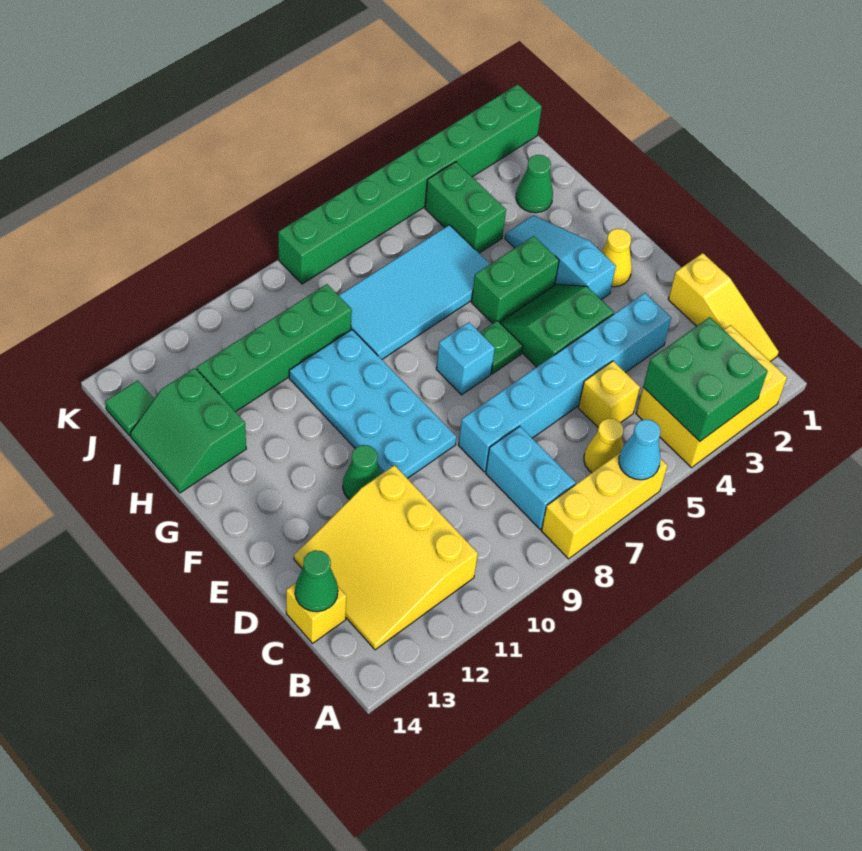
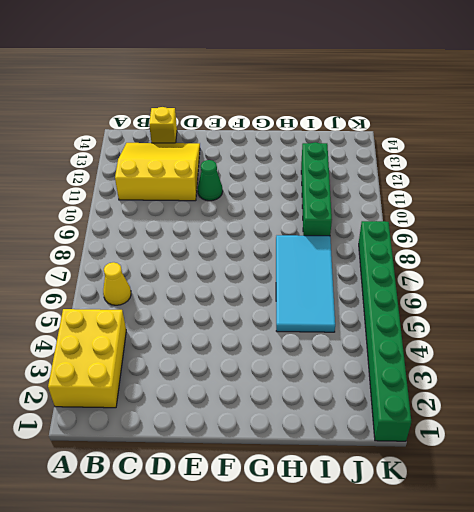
none -> yellow 1x3 brick [541,453,667,559]
none -> yellow 1x3 slope [668,253,779,362]
none -> cyan 1x2 brick [486,426,576,529]

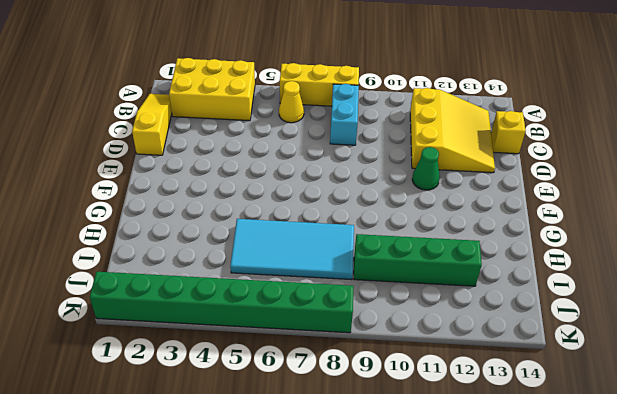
none -> yellow 1x1 brick [578,361,640,427]
none -> cyan 1x6 brick [458,293,671,472]
none -> green 2x2 slope [499,284,614,367]

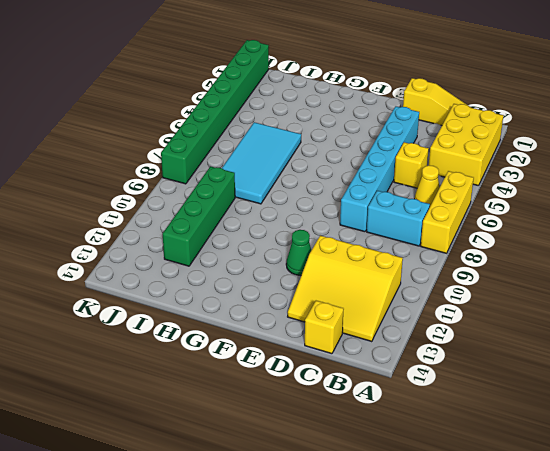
none -> green 2x2 slope [499,284,614,367]
none -> cyan 2x4 plate [289,330,456,478]
none -> yellow 1x1 cone [601,229,632,287]

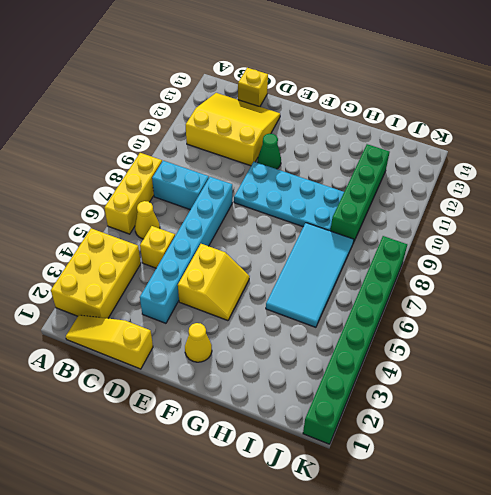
yellow 2x2 slope [178,244,250,321] -> green 2x2 slope [499,284,614,367]
none -> cyan 1x3 slope [505,215,616,300]
none -> green 1x1 plate [480,321,523,374]
none -> cyan 1x1 brick [436,322,495,395]

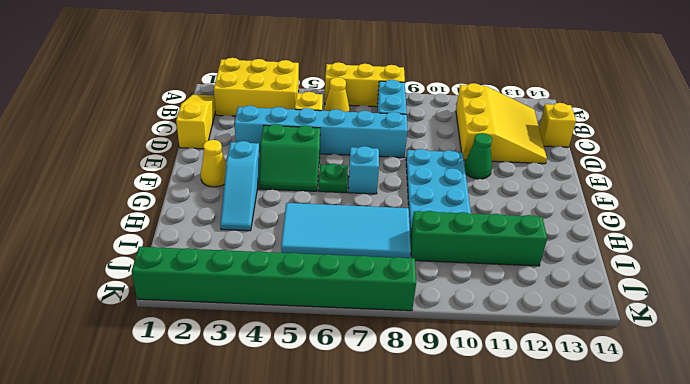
none -> green 1x2 brick [471,236,559,323]
none -> green 2x2 slope [130,368,246,493]
none -> green 1x1 cone [516,155,553,213]

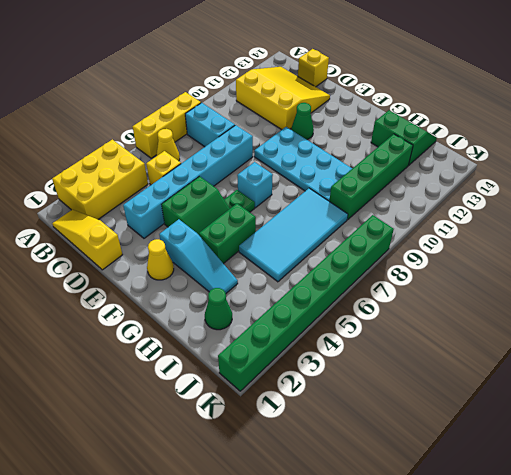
none -> green 1x2 brick [425,162,506,253]
none -> green 1x1 tile [105,381,154,436]
none -> green 2x2 brick [643,317,768,441]

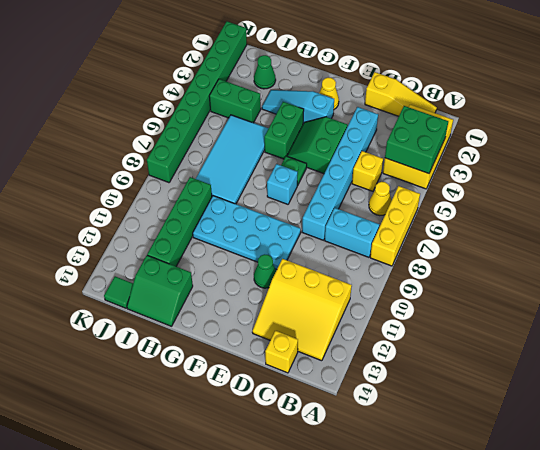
none -> cyan 1x1 cone [619,419,660,480]
none -> green 1x1 cone [295,550,338,612]

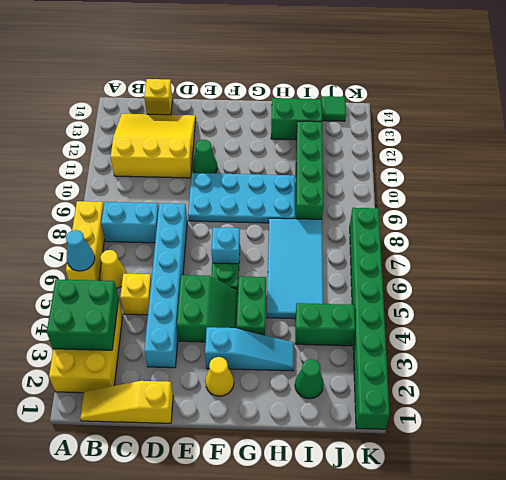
none -> green 1x1 cone [295,550,338,612]

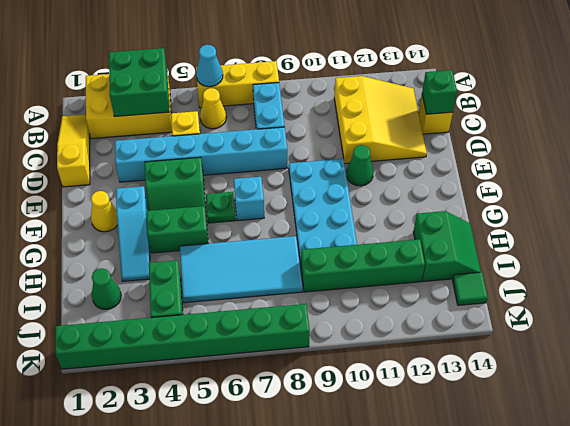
green 1x1 brick [422,70,457,114] -> green 1x1 cone [295,550,338,612]

